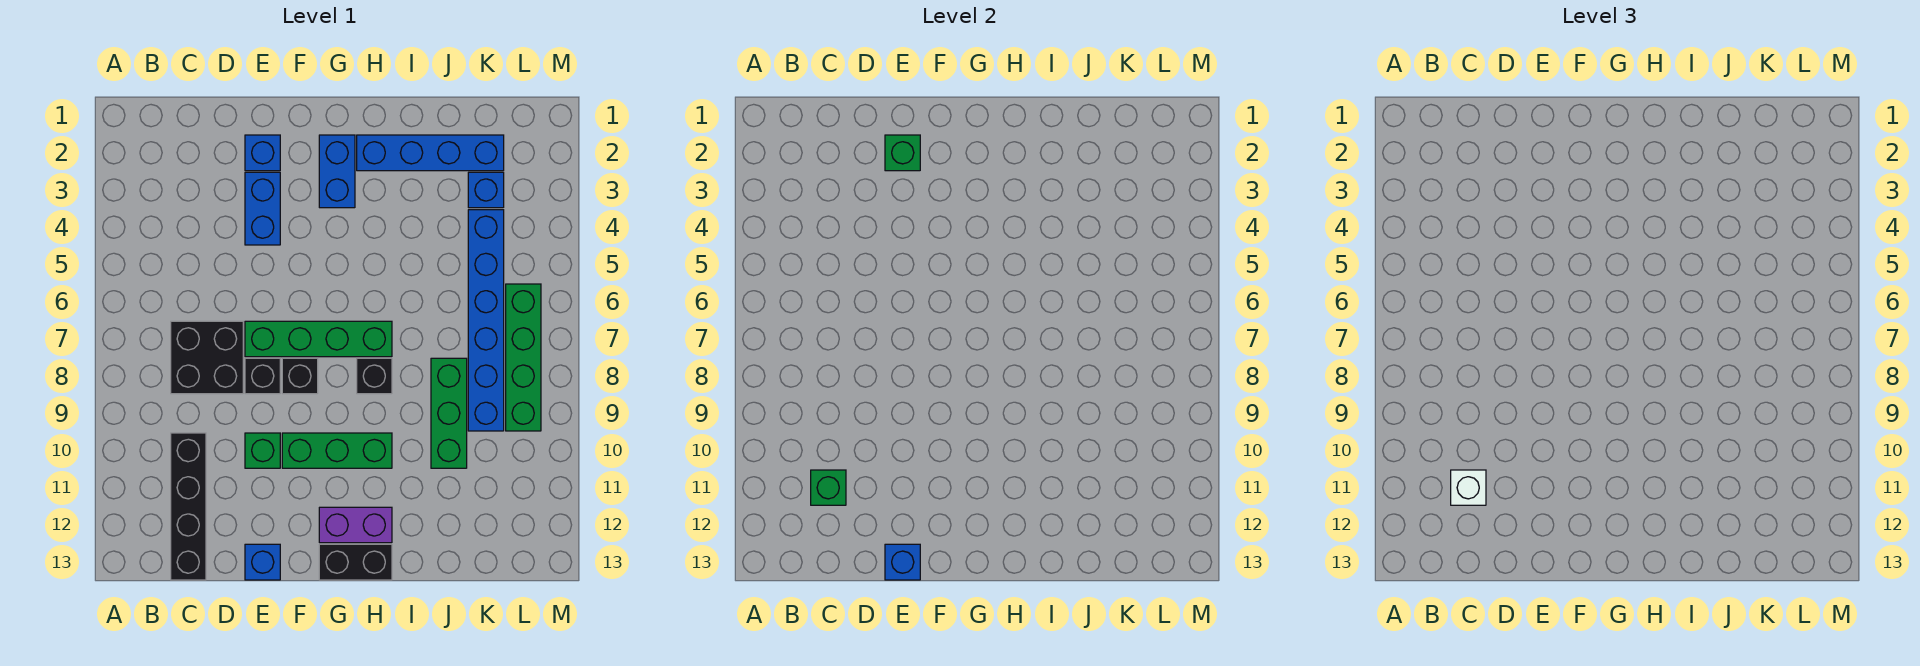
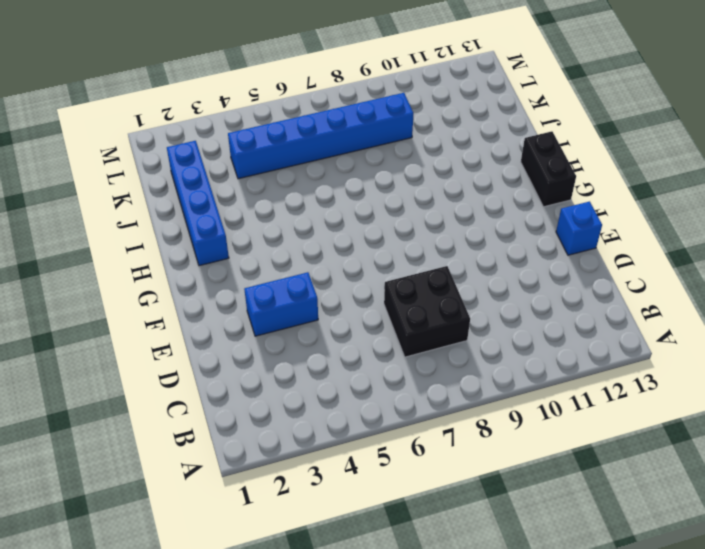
none -> black 1x4 brick [171,433,206,580]
none -> blue 1x1 brick [245,135,280,171]
none -> green 1x4 brick [245,321,392,357]

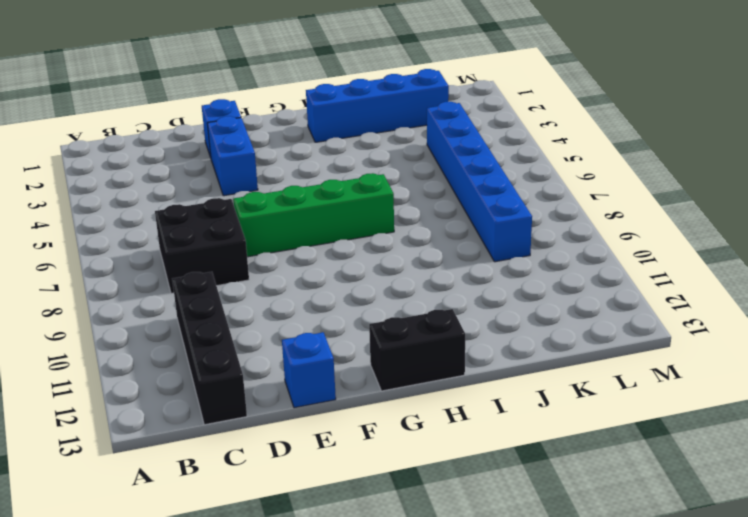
none -> black 1x1 brick [245,358,280,394]
none -> green 1x1 brick [245,433,280,468]
none -> black 1x1 brick [282,358,318,394]

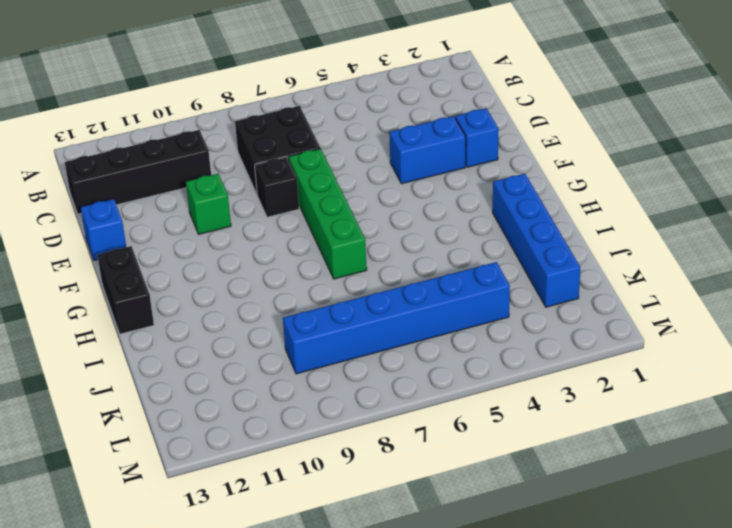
none -> black 1x1 brick [282,358,318,394]
none -> green 1x3 brick [282,433,392,468]
none -> blue 1x2 brick [319,135,355,208]

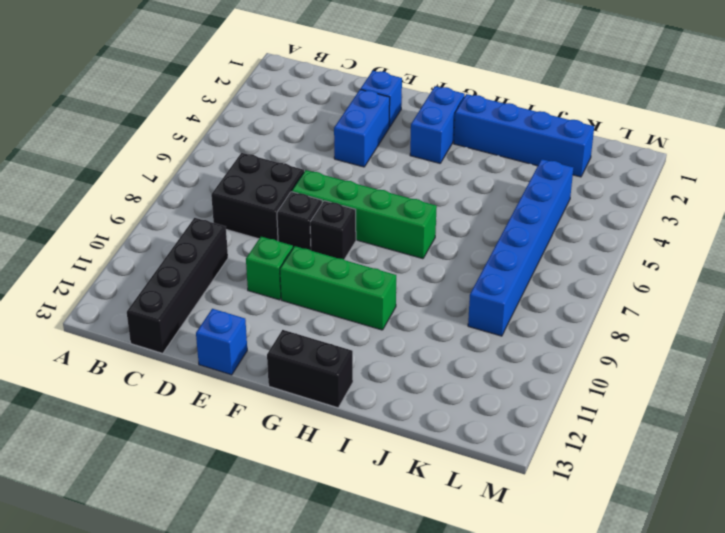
none -> purple 1x2 brick [319,507,392,543]
none -> black 1x1 brick [357,358,392,394]
none -> green 1x3 brick [431,358,467,468]

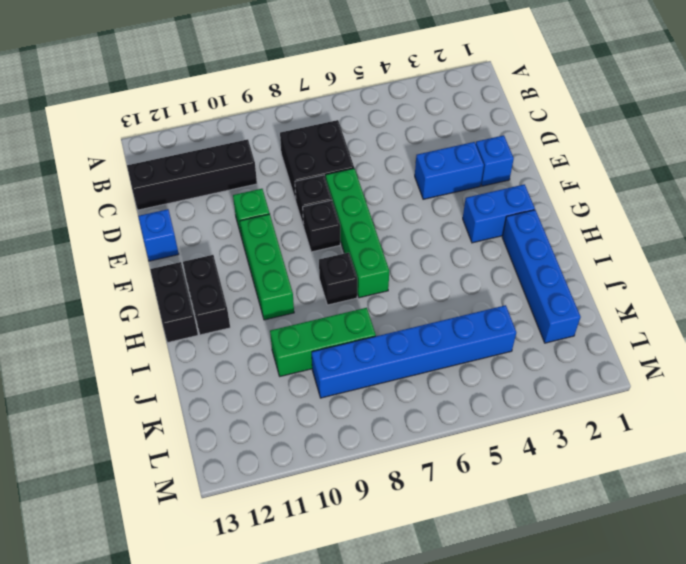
black 1x2 brick [183,255,230,335] -> purple 1x2 brick [319,507,392,543]
none -> blue 1x1 brick [468,172,504,208]
none -> green 1x4 brick [506,284,541,431]
none -> green 1x1 brick [811,470,846,505]

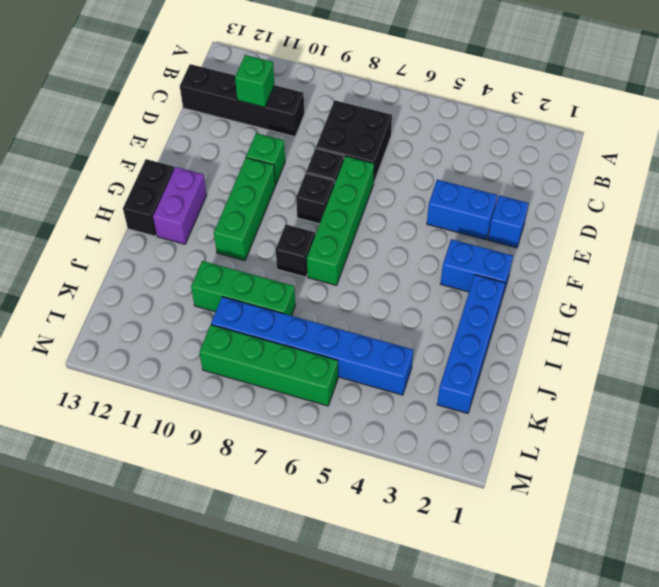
none -> blue 1x1 brick [245,544,280,580]
none -> blue 1x1 brick [468,172,504,208]
none -> green 1x1 brick [885,135,920,171]

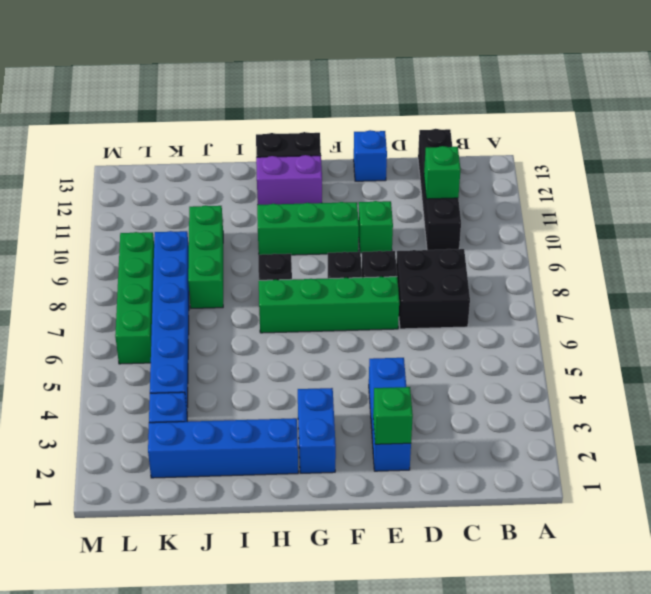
none -> blue 1x1 brick [885,544,920,580]
none -> white 1x1 brick [1451,470,1486,505]

